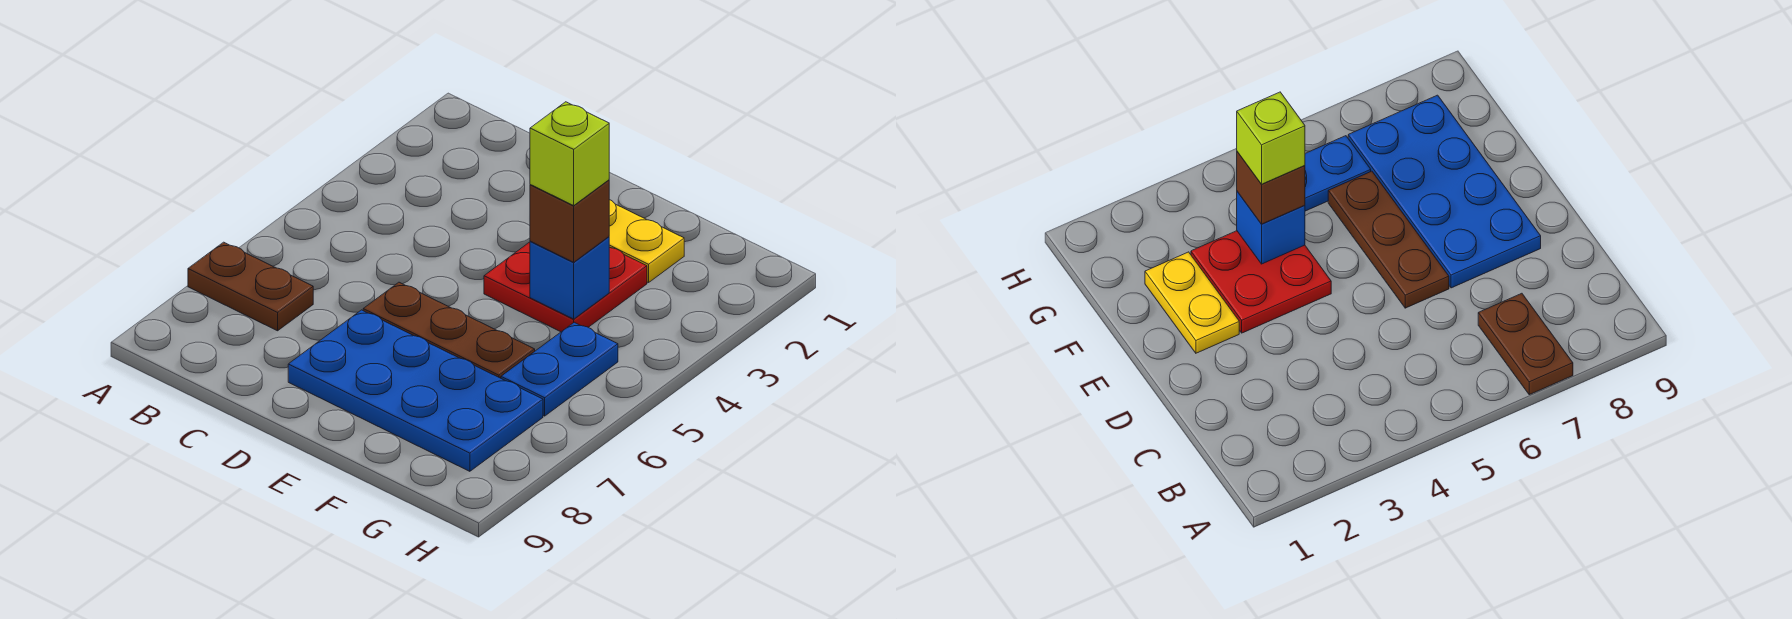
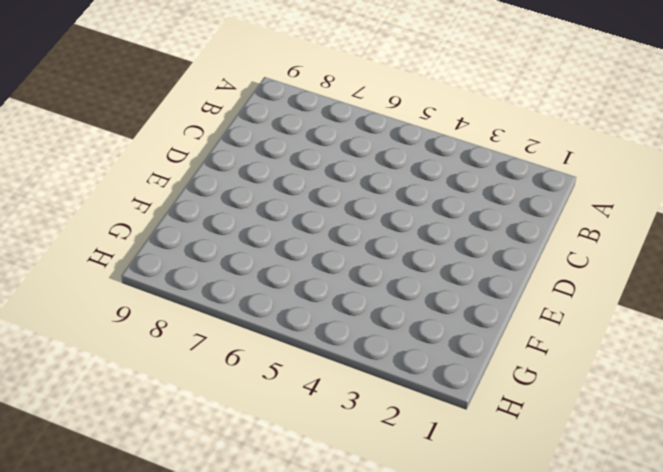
none -> brown 1x2 plate [188,242,313,331]
none -> brown 1x3 plate [363,282,535,378]

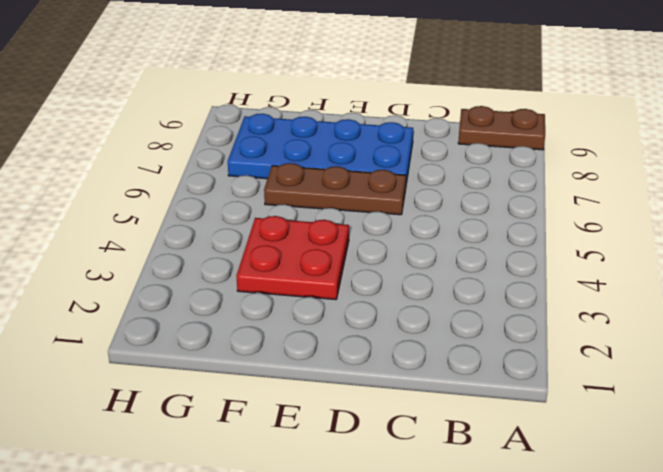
brown 1x2 plate [458,106,545,150] -> brown 1x2 plate moved to [188,242,313,331]
none -> yellow 1x2 plate [609,200,684,283]
none -> blue 1x2 plate [501,322,618,416]

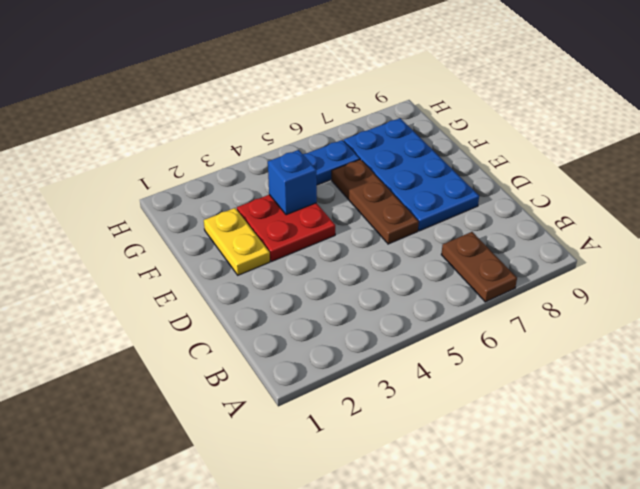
none -> brown 1x1 brick [530,180,609,262]
none -> lime 1x1 brick [530,102,609,205]

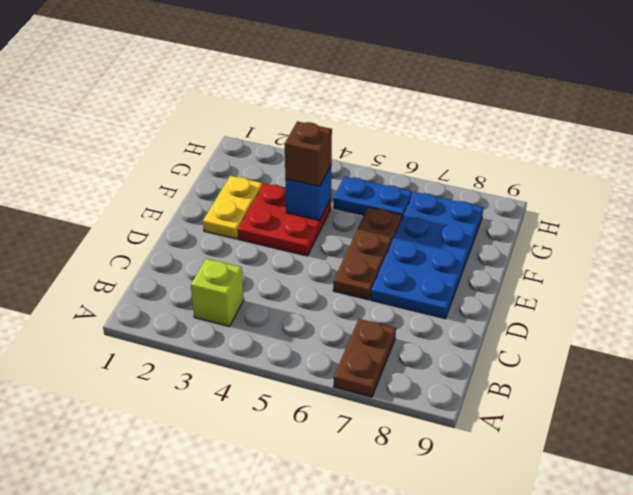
lime 1x1 brick [191,259,244,327] -> lime 1x1 brick moved to [530,102,609,205]

